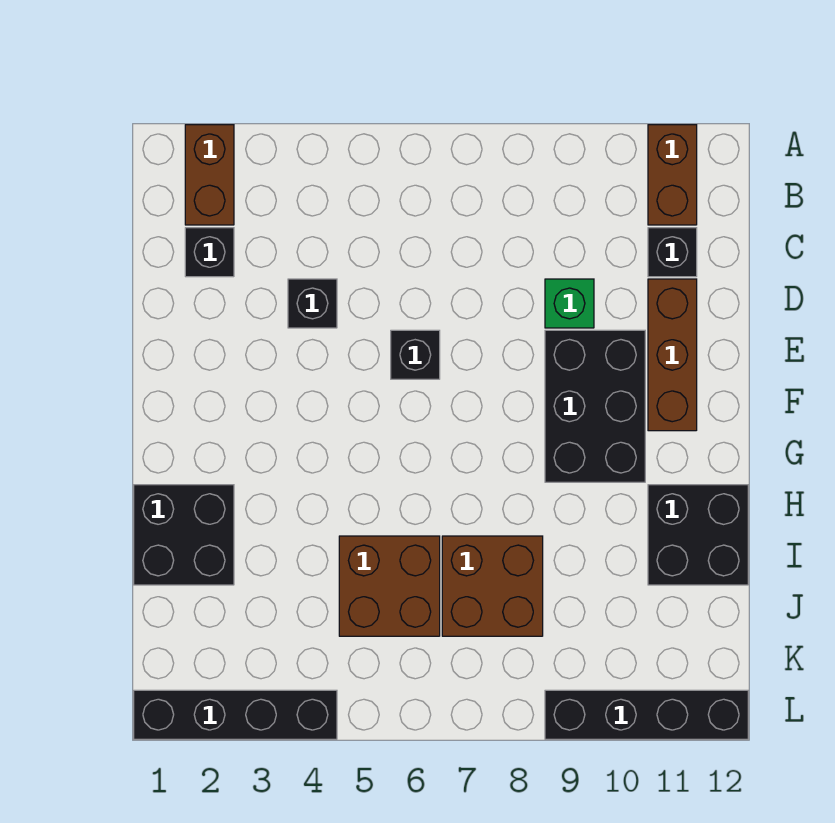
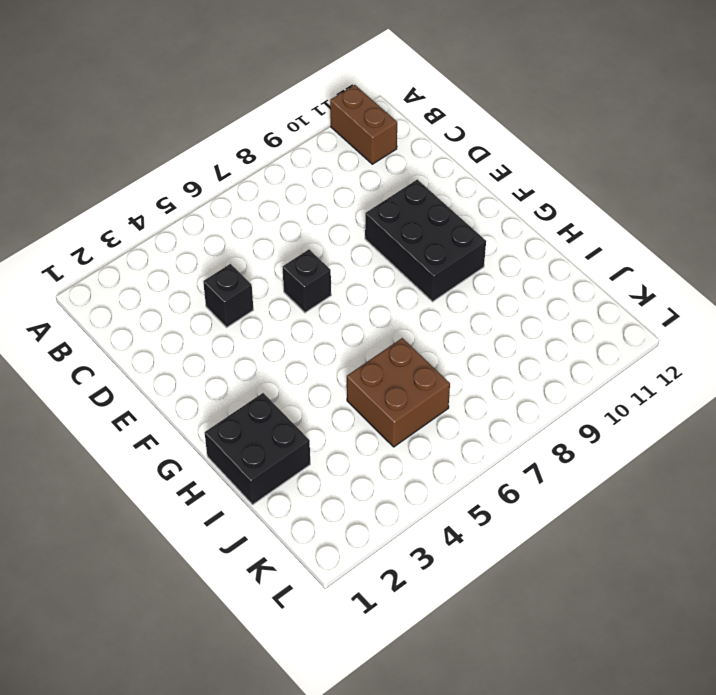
none -> brown 1x2 brick [185,125,234,225]
none -> black 1x1 brick [185,228,234,277]
none -> black 1x1 brick [648,228,697,277]

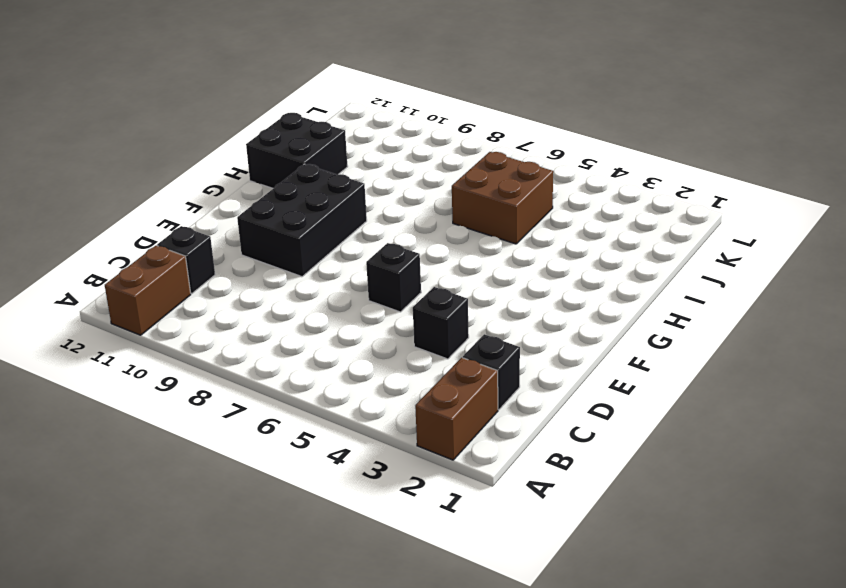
none -> green 1x1 brick [545,279,594,328]
none -> brown 1x3 brick [648,279,697,431]
none -> black 2x2 brick [134,485,234,585]

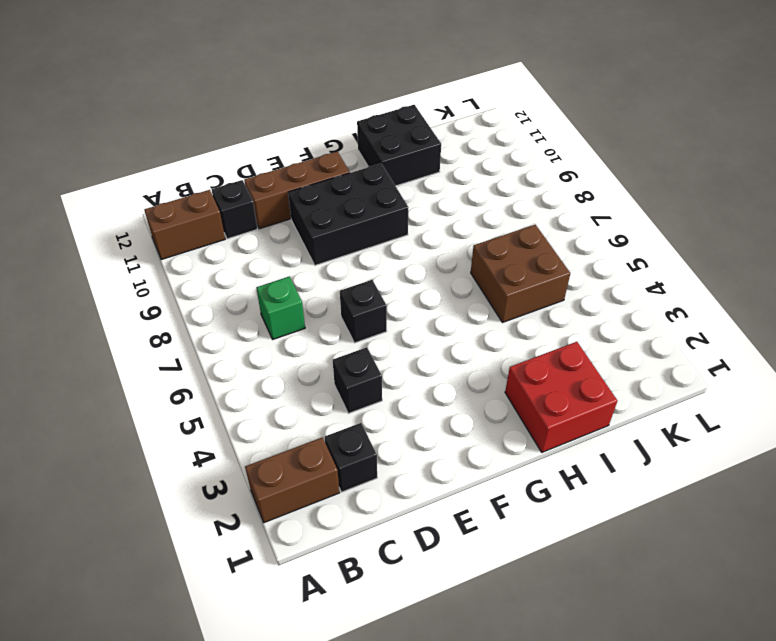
green 1x1 brick [256,276,305,339] -> green 1x1 brick moved to [545,279,594,328]
red 2x2 brick [505,342,617,452] -> black 2x2 brick [134,485,234,585]
none -> brown 2x2 brick [442,536,543,636]
none -> black 1x4 brick [134,690,337,739]
none -> black 1x4 brick [545,690,748,739]

